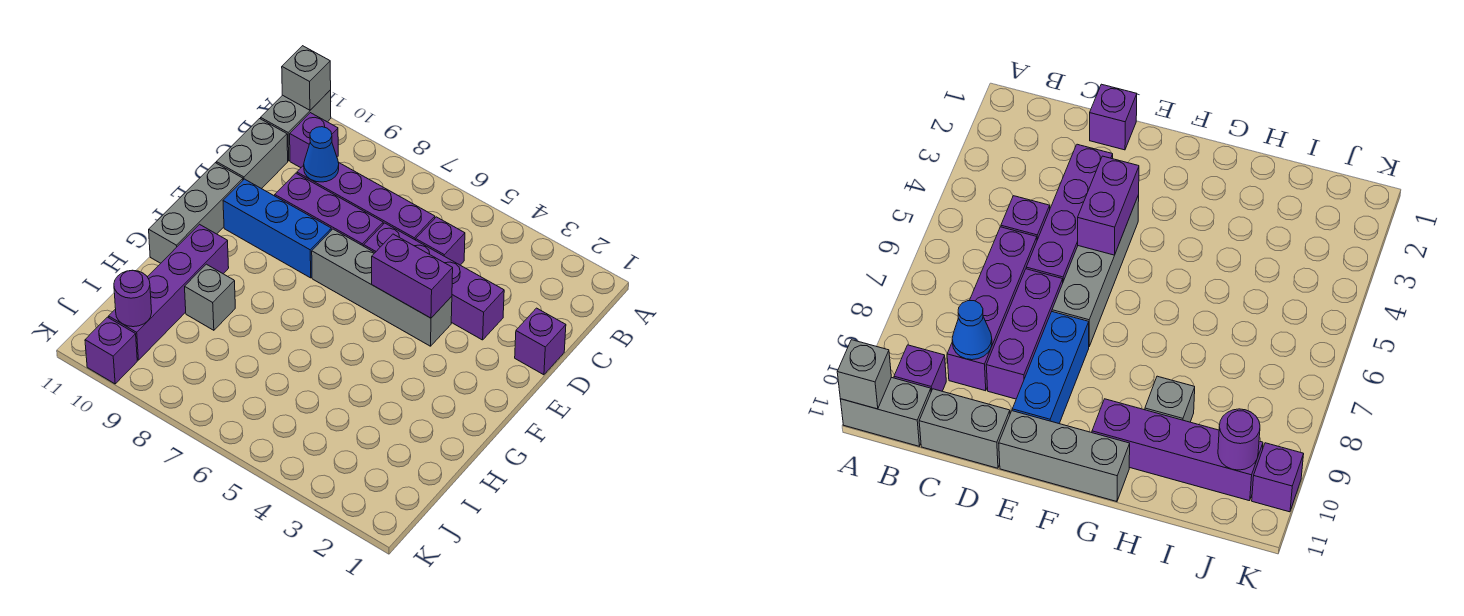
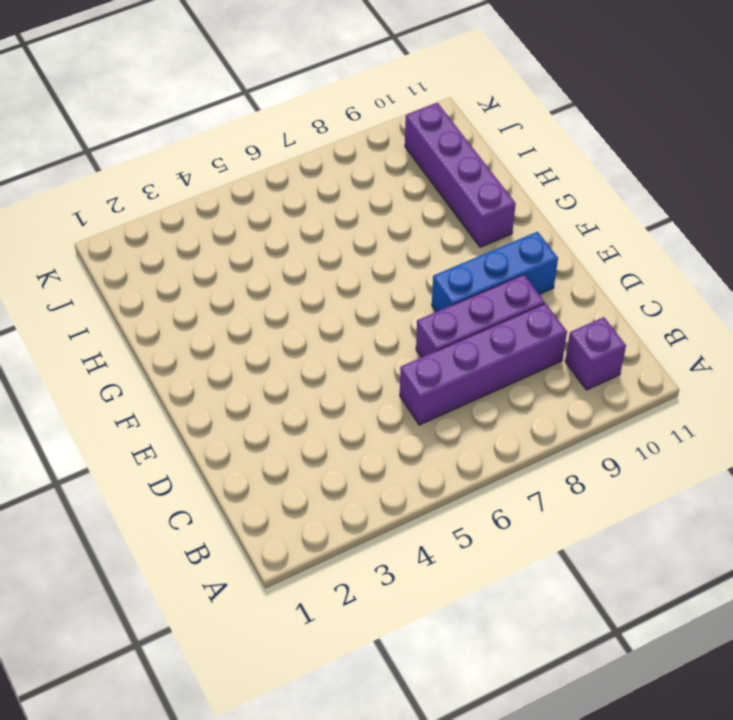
none -> grey 1x2 brick [261,90,331,161]
none -> purple 1x1 brick [416,217,465,265]
none -> grey 1x2 brick [216,119,288,189]

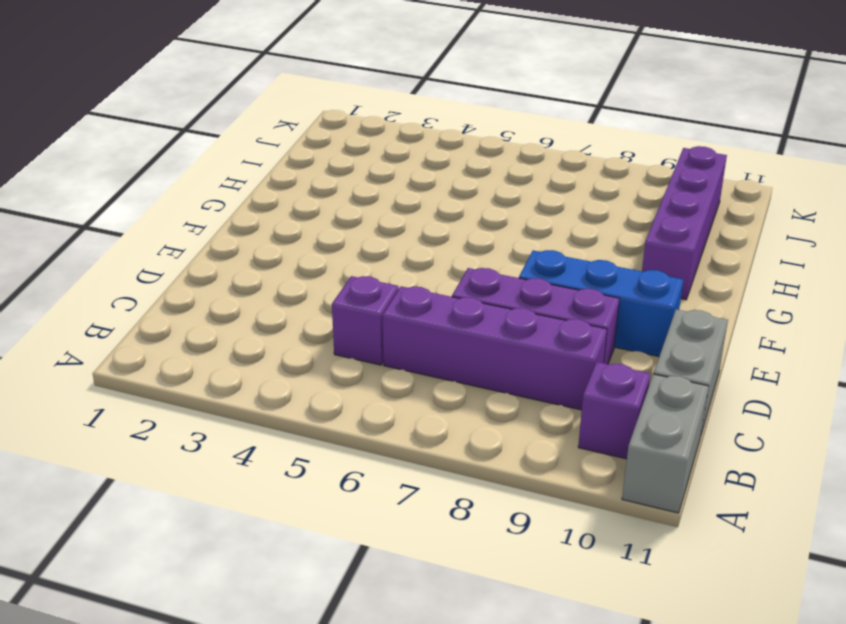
none -> purple 1x1 brick [515,308,566,375]
none -> purple 1x4 brick [364,223,504,340]
none -> grey 1x4 brick [312,229,452,346]

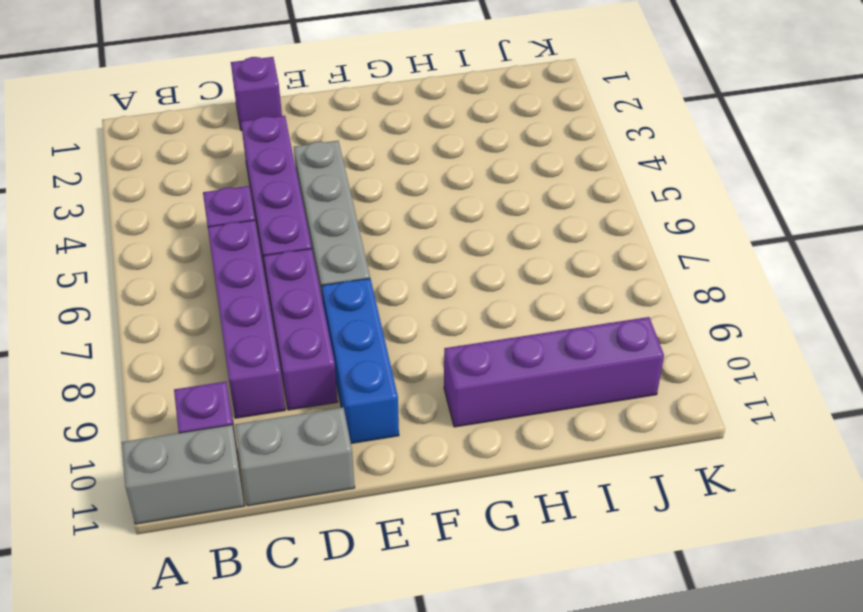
none -> grey 1x3 brick [149,163,243,263]
none -> grey 1x1 brick [185,264,235,330]
none -> purple 1x1 brick [85,317,137,384]

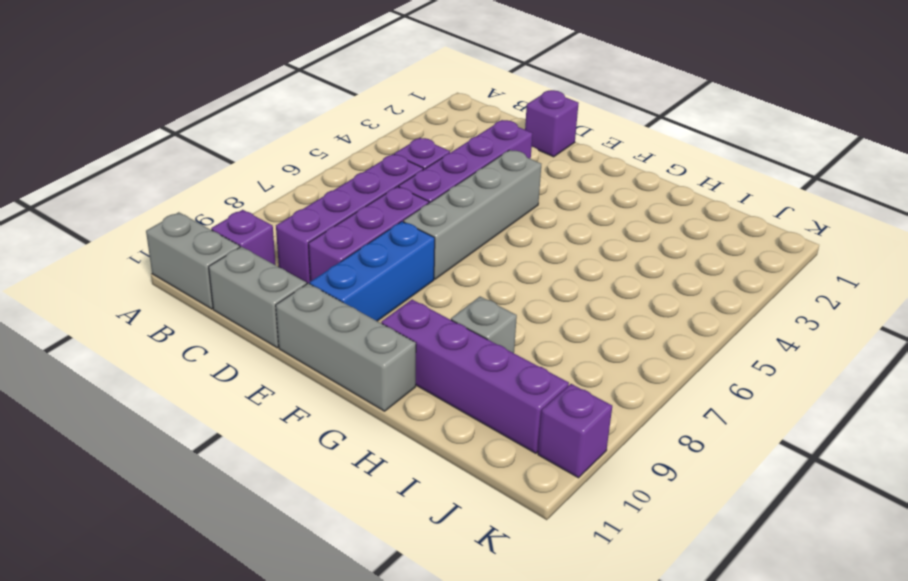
none -> grey 1x1 brick [282,46,331,110]
none -> blue 1x1 cone [304,127,339,182]
none -> purple 1x2 brick [372,234,453,318]

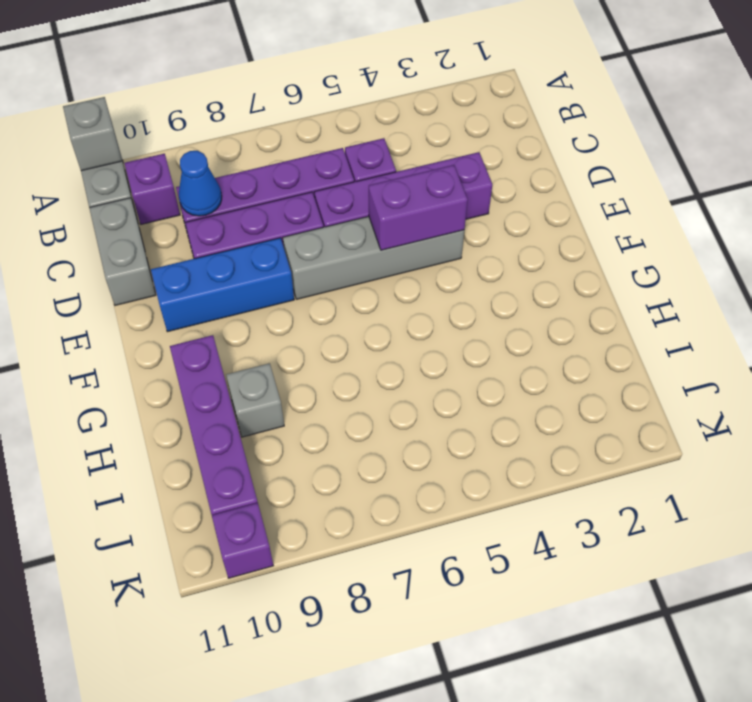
none -> purple 1x1 brick [515,308,566,375]
none -> grey 1x3 brick [149,163,243,263]
none -> purple 1x1 round brick [114,270,152,327]

